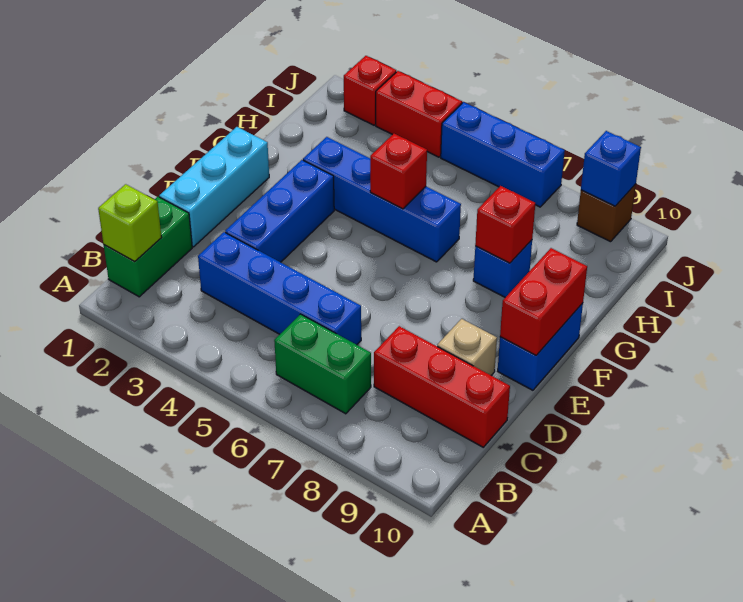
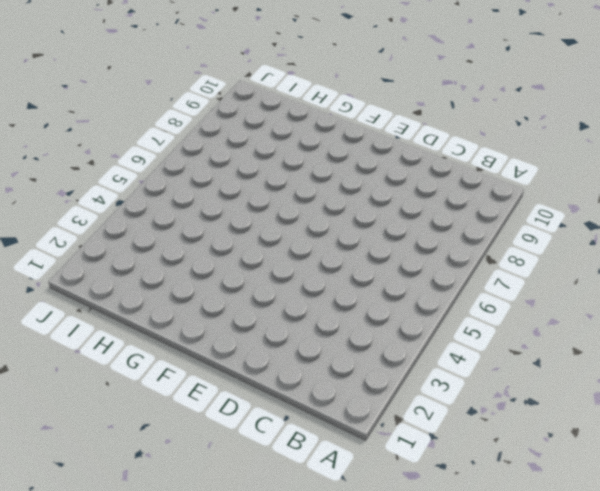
none -> green 1x2 brick [104,197,192,297]
none -> green 1x2 brick [274,314,371,414]
none -> blue 1x4 brick [198,232,361,345]

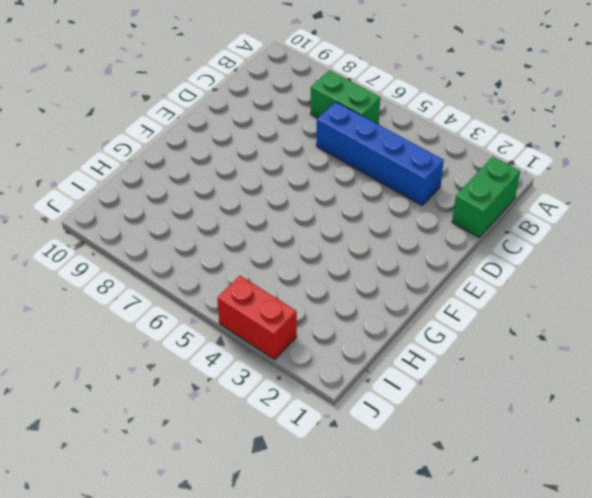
none -> red 1x3 brick [374,326,510,447]
none -> cyan 1x3 brick [159,127,269,247]
none -> blue 1x3 brick [225,160,334,262]

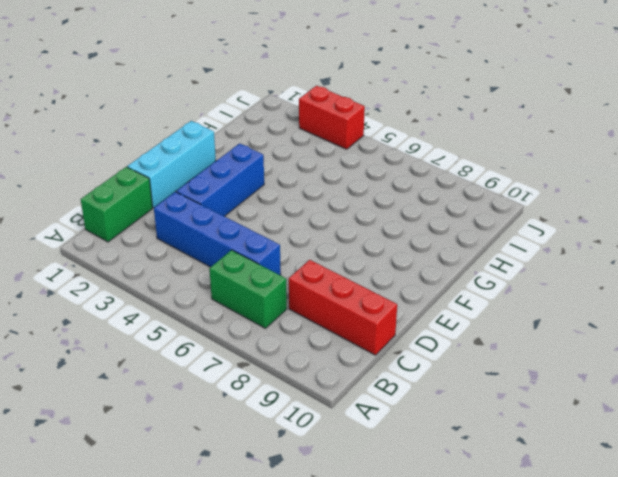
none -> tan 1x1 brick [437,319,497,375]
none -> blue 1x2 brick [498,303,583,390]
none -> blue 1x4 brick [303,137,461,262]

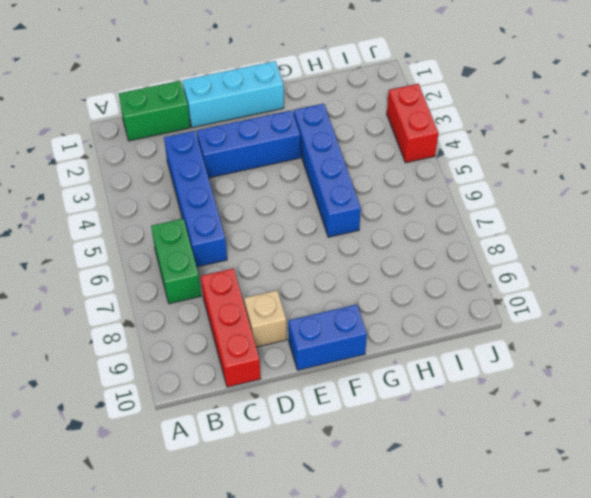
none -> blue 1x1 brick [473,240,532,297]
none -> red 1x1 brick [344,56,396,125]
none -> blue 1x3 brick [441,102,565,207]

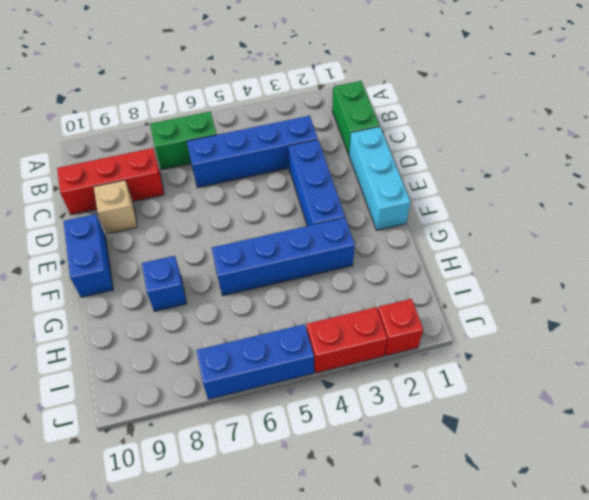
none -> brown 1x1 brick [577,184,636,242]
none -> lime 1x1 brick [98,184,162,262]
none -> red 1x2 brick [500,248,587,355]

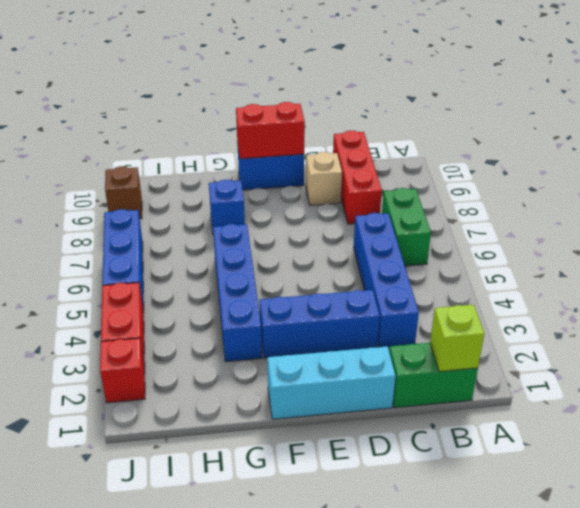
none -> red 1x1 brick [370,134,427,209]
none -> red 1x1 brick [475,186,535,263]
none -> blue 1x1 brick [581,131,641,206]

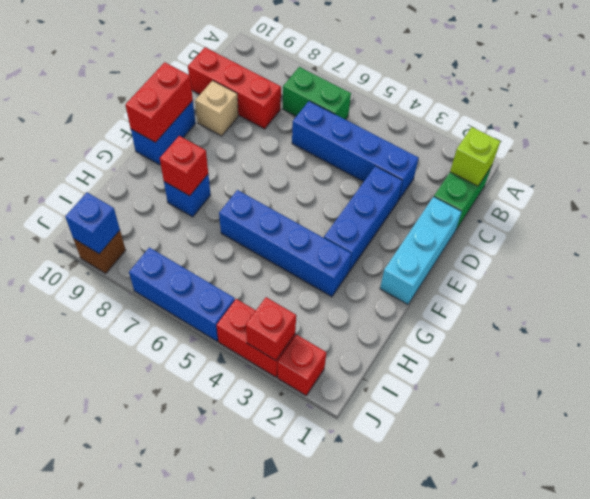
red 1x1 brick [246,297,296,360] -> red 1x1 brick moved to [370,134,427,209]

